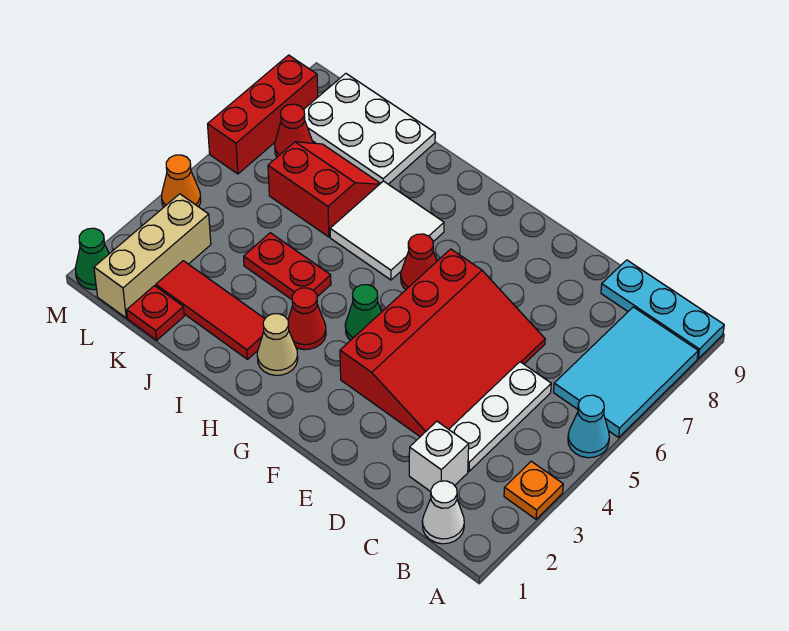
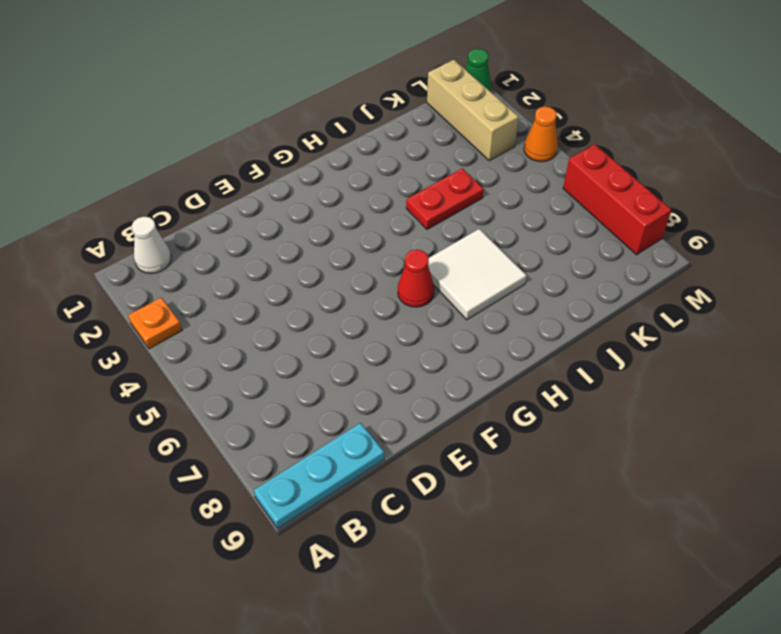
none -> cyan 1x1 cone [568,395,609,458]
none -> cyan 2x3 tile [554,307,698,437]
none -> white 1x1 brick [409,421,469,492]

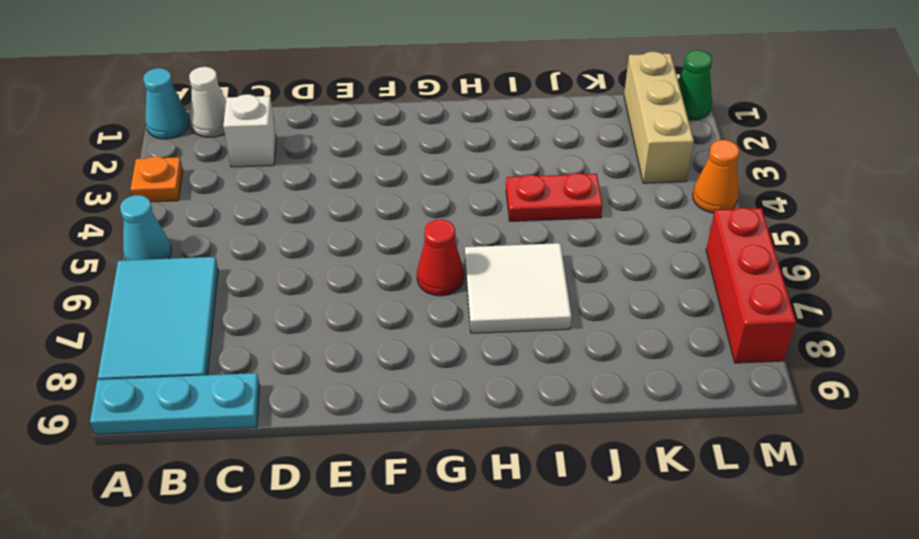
cyan 1x1 cone [143,68,189,139] -> none
none -> white 1x3 plate [449,362,551,471]
none -> red 3x4 slope [340,249,545,437]
none -> green 1x1 cone [345,285,381,341]

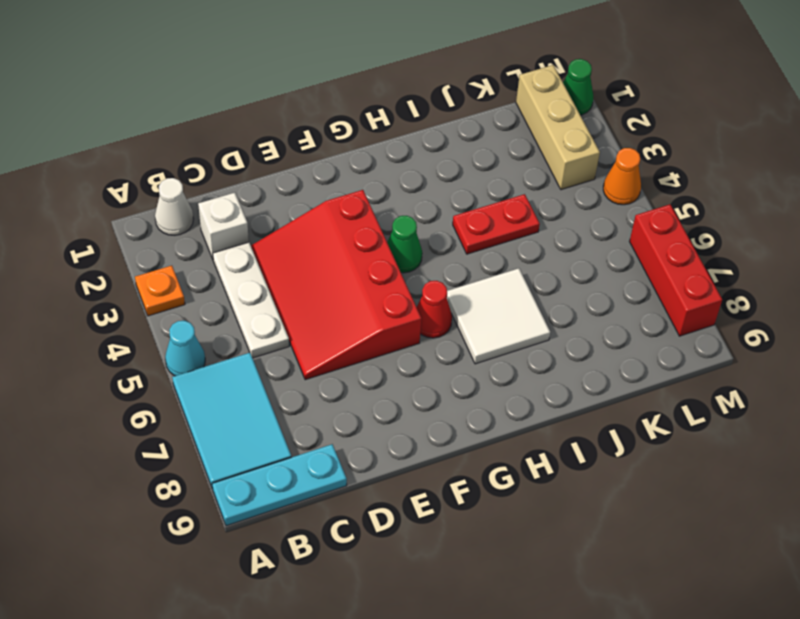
none -> tan 1x1 cone [257,314,298,375]
none -> red 1x1 cone [288,288,326,350]
none -> red 1x3 tile [156,261,265,359]

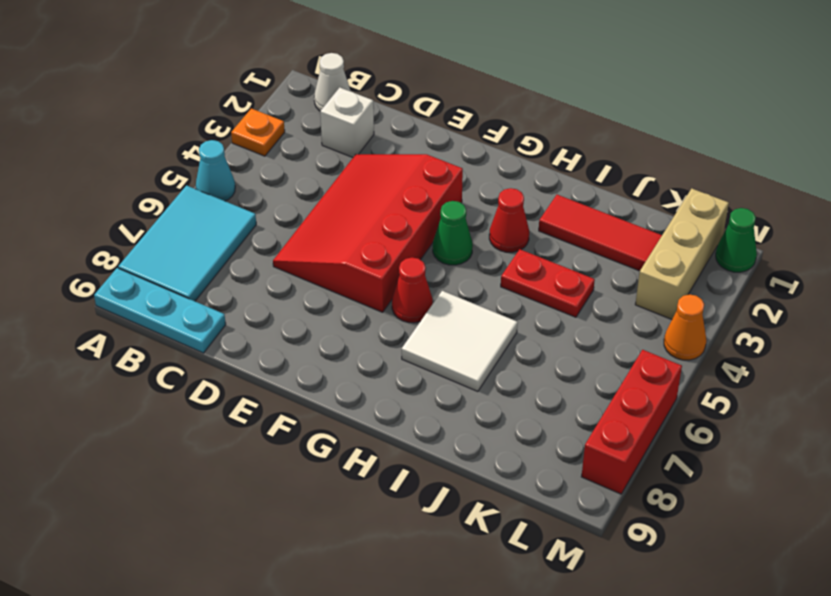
none -> white 1x3 plate [449,362,551,471]
none -> tan 1x1 cone [257,314,298,375]
none -> red 2x2 slope [268,142,381,237]

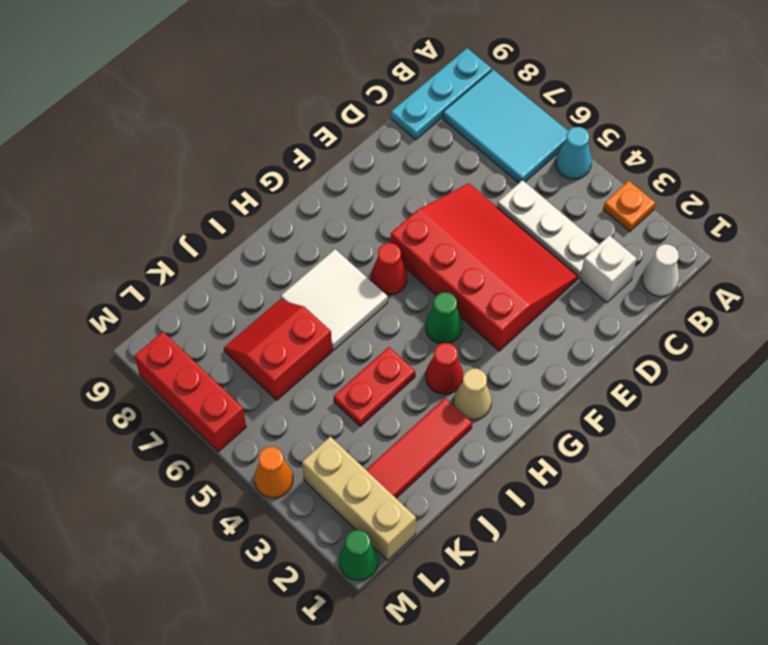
none -> white 2x3 plate [304,74,435,184]
none -> red 1x1 plate [127,286,184,340]
none -> red 1x1 cone [275,104,313,157]

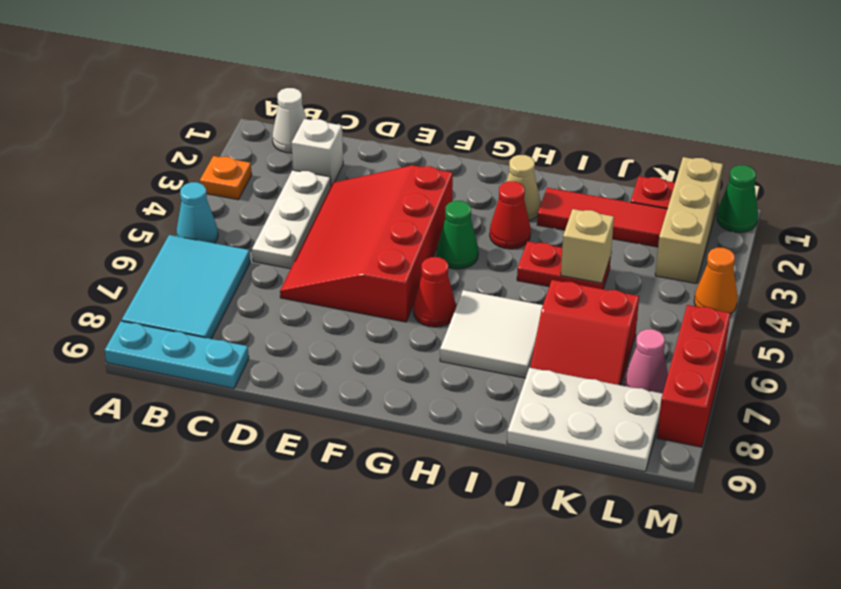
tan 1x1 brick [561,209,614,283] -> none
pink 1x1 cone [624,329,668,393] -> red 1x1 cone [275,104,313,157]

